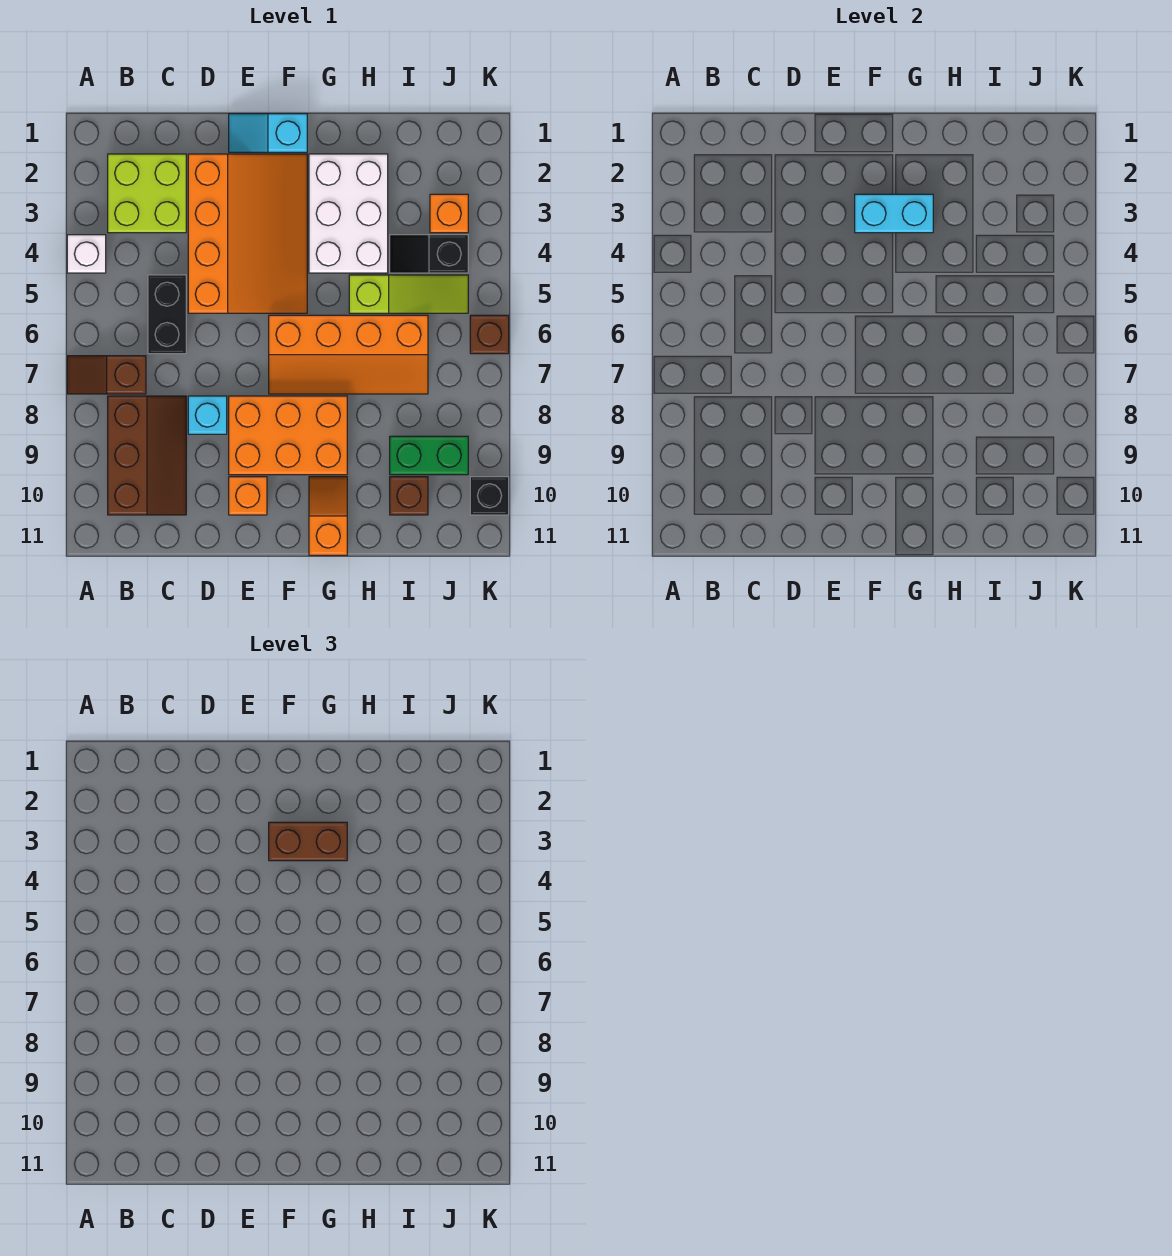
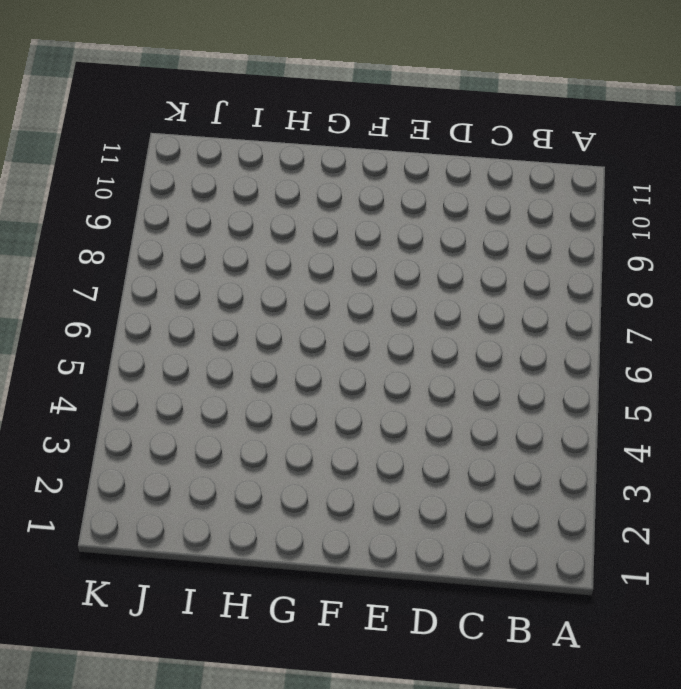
none -> white 1x1 brick [67,235,106,273]
none -> brown 1x2 slope [67,356,146,394]
none -> lime 2x2 brick [108,154,186,233]

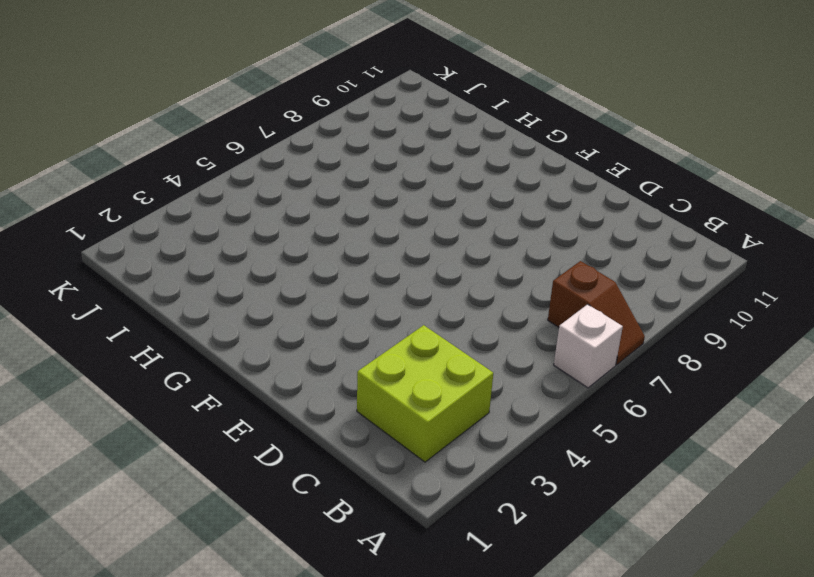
white 1x1 brick [554,304,623,388] -> white 1x1 brick moved to [67,235,106,273]
none -> brown 2x3 slope [108,396,186,515]
none -> black 1x2 brick [148,275,186,354]
none -> orange 3x4 slope [188,154,307,313]

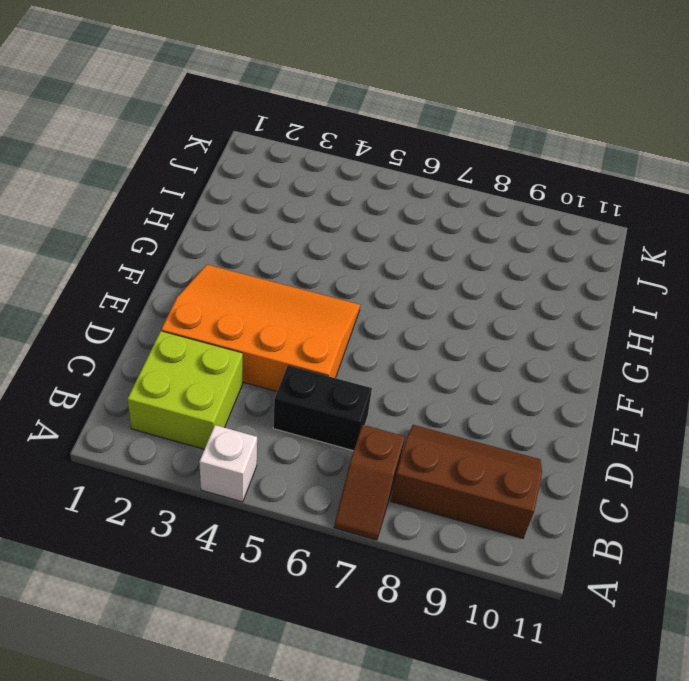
none -> cyan 1x1 brick [188,396,227,434]
none -> cyan 1x2 slope [229,114,307,152]
none -> orange 2x3 brick [229,396,347,475]

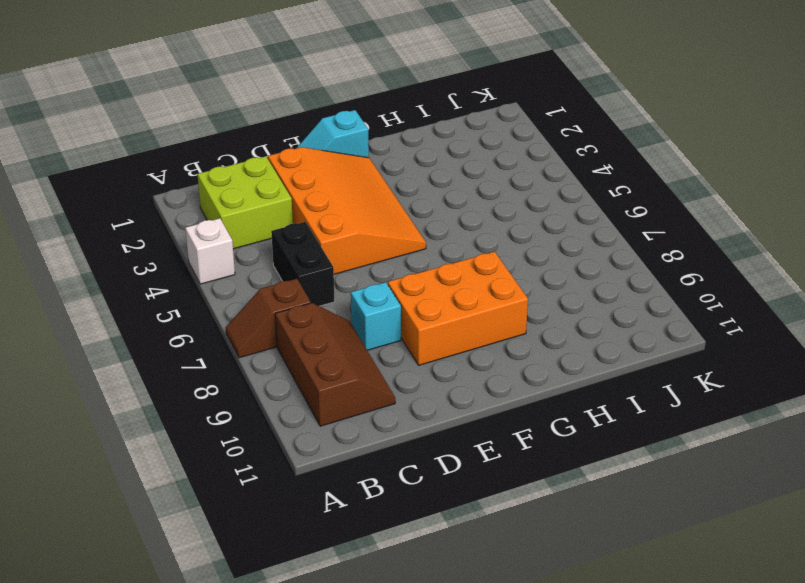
none -> orange 1x1 brick [229,477,267,515]
none -> orange 2x4 slope [269,315,428,394]
none -> white 2x3 brick [309,154,388,273]

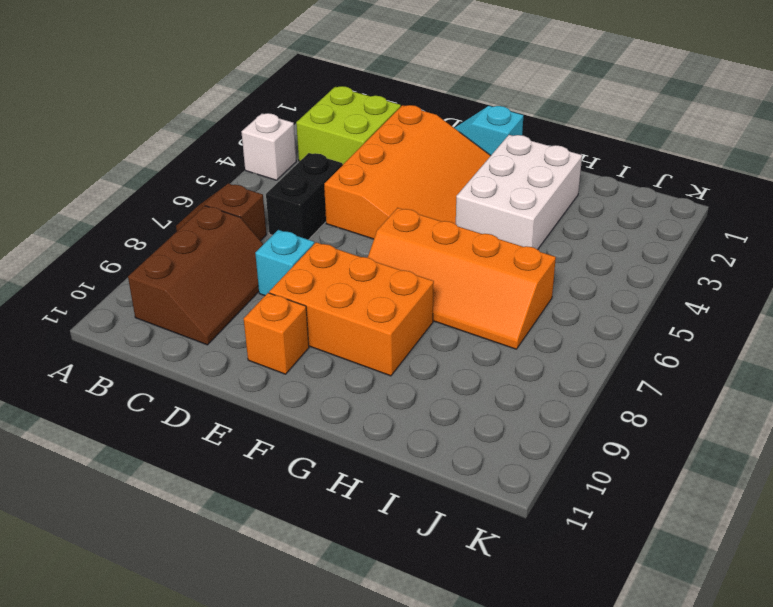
none -> orange 1x2 slope [309,477,347,555]
none -> lime 1x3 slope [349,275,468,313]
none -> black 1x2 slope [390,235,468,273]

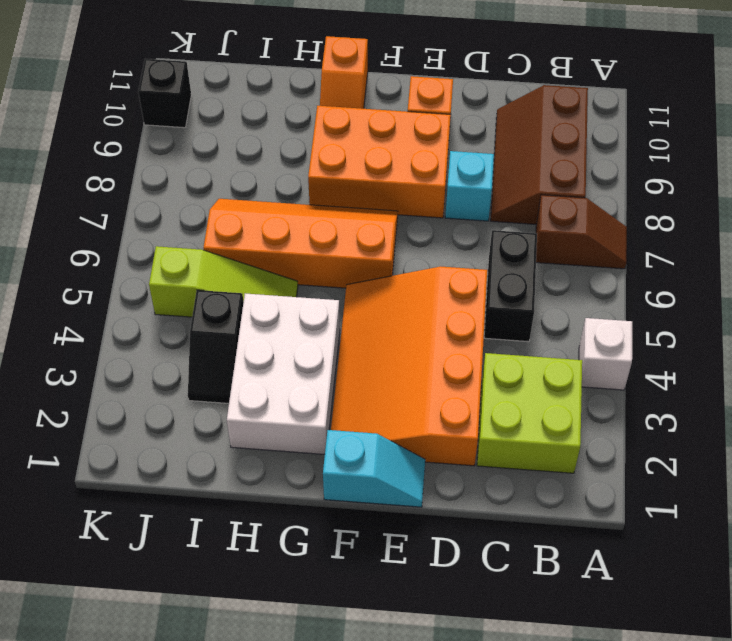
lime 1x3 slope [149,246,298,317] -> lime 1x3 slope turned to [349,275,468,313]
black 1x2 slope [188,290,244,403] -> black 1x2 slope turned to [390,235,468,273]
none -> green 1x2 brick [390,436,468,475]
none -> brown 1x1 brick [390,477,428,515]
none -> orange 1x1 brick [430,194,468,233]

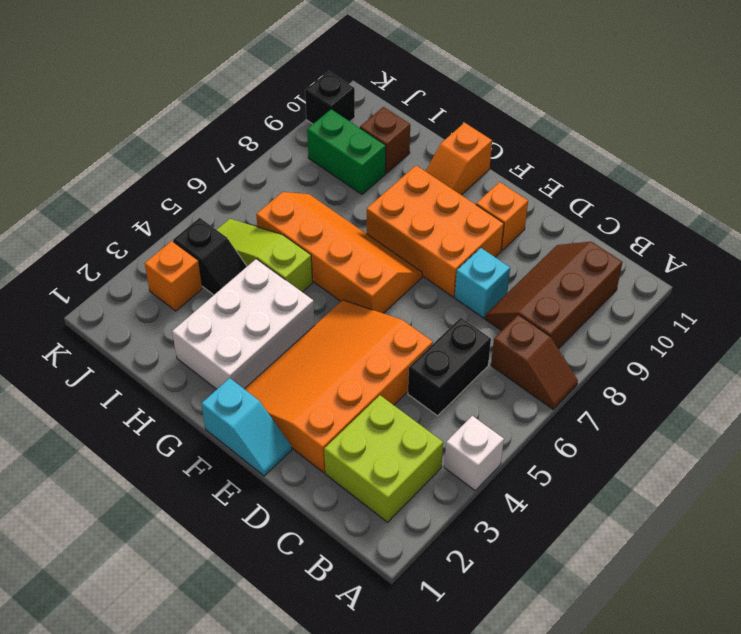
none -> brown 1x1 brick [470,315,509,354]
none -> cyan 1x2 brick [855,194,933,233]
none -> brown 1x2 brick [269,822,347,861]

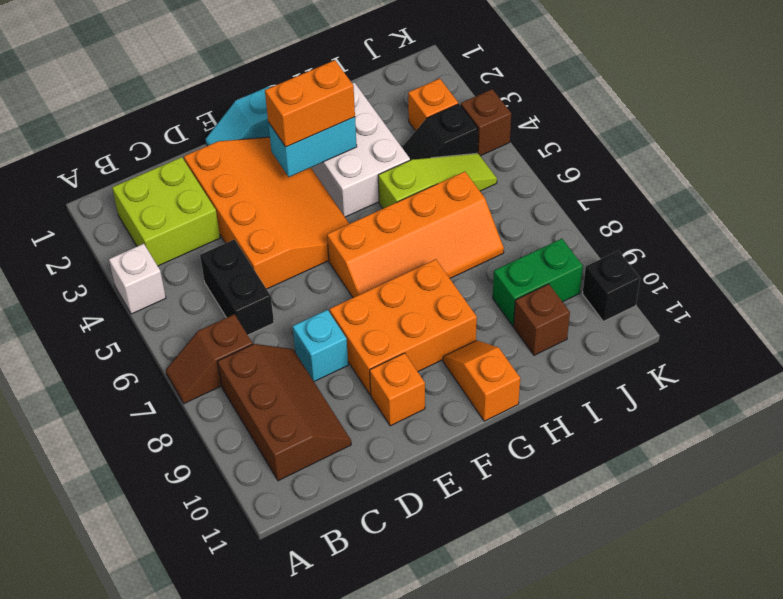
orange 1x2 brick [265,60,355,147] -> brown 1x2 brick [269,822,347,861]
brown 1x1 brick [461,89,511,156] -> brown 1x1 brick moved to [470,315,509,354]

